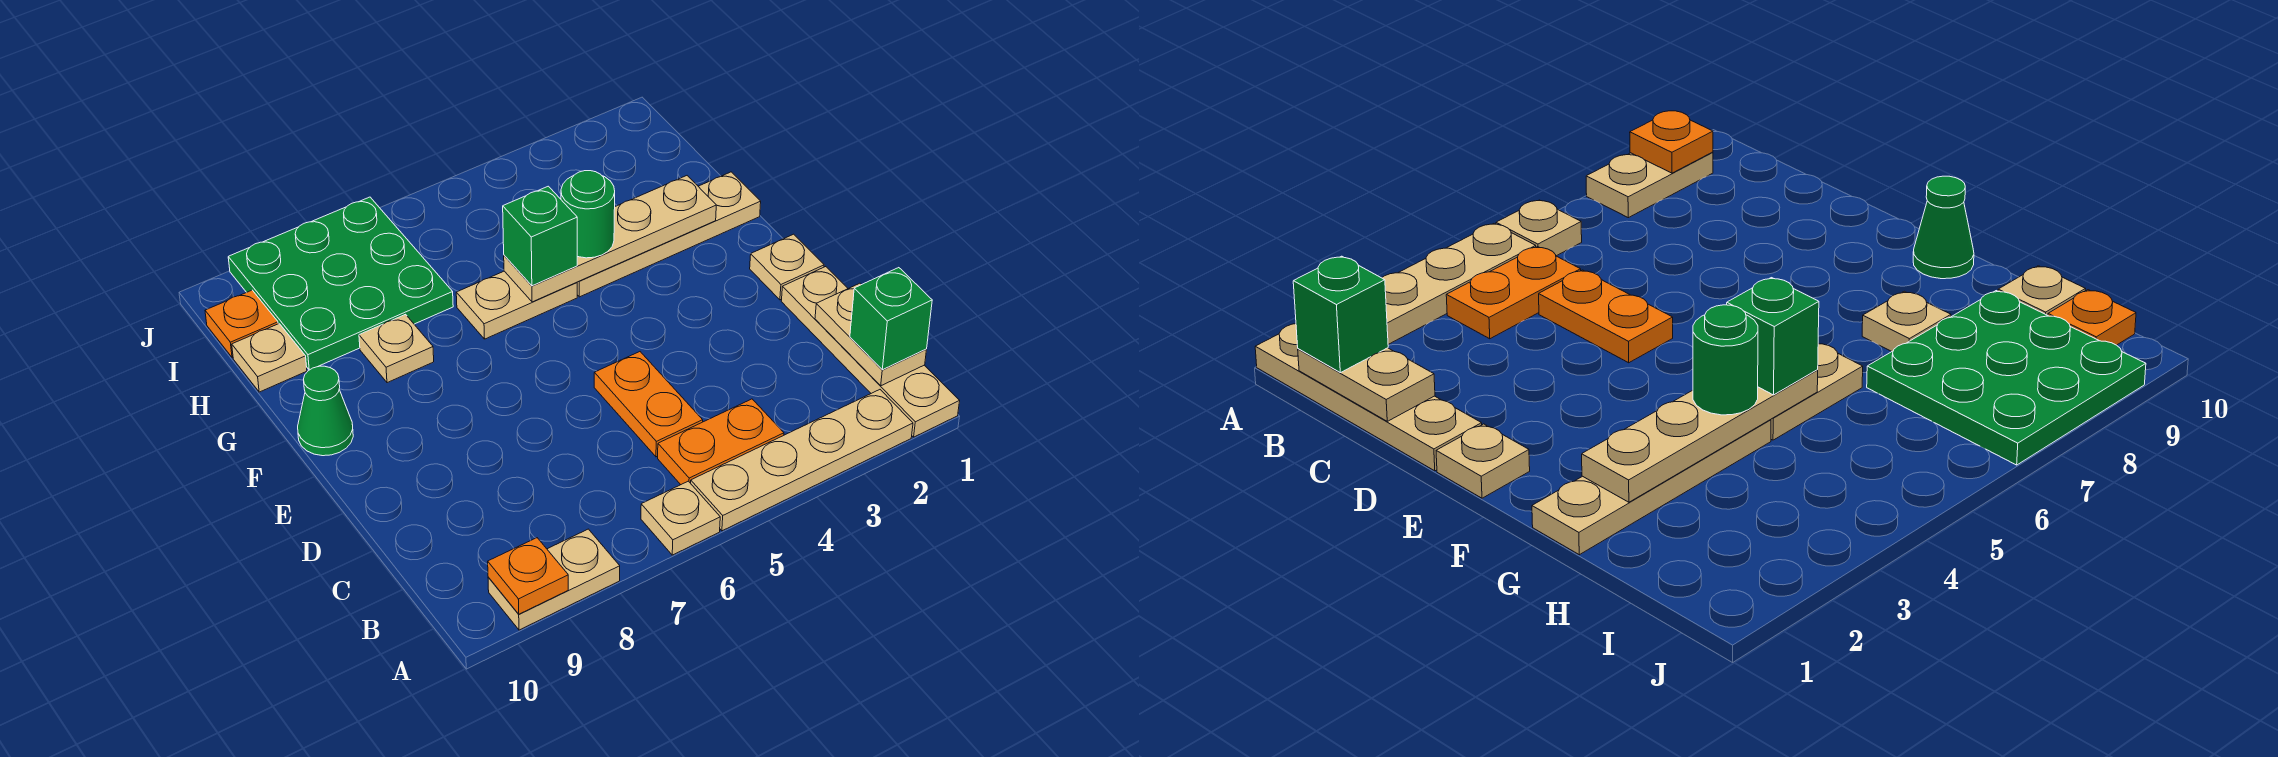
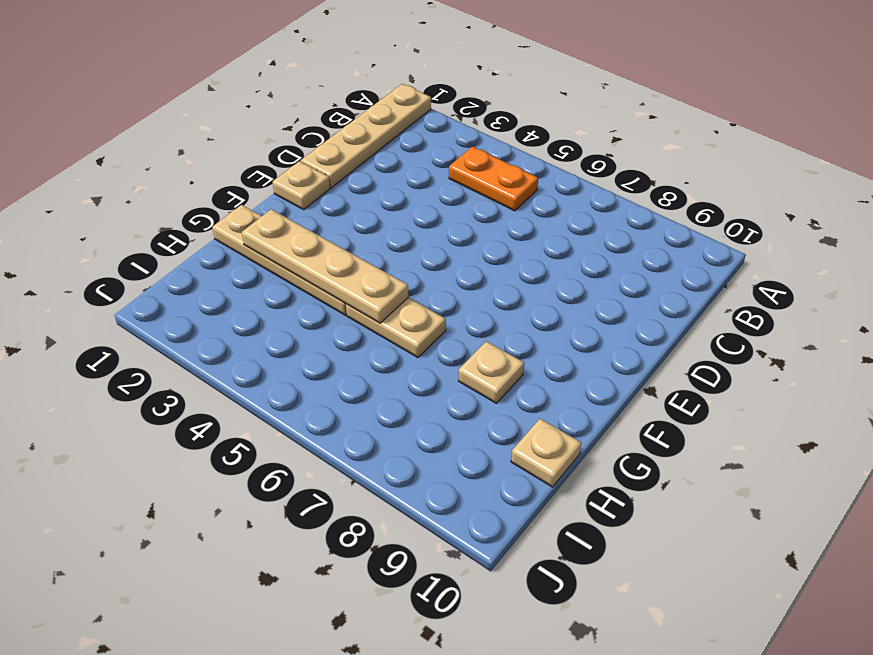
none -> tan 1x4 plate [691,390,913,531]
none -> tan 1x1 plate [641,481,720,555]
none -> tan 1x2 plate [488,529,620,630]

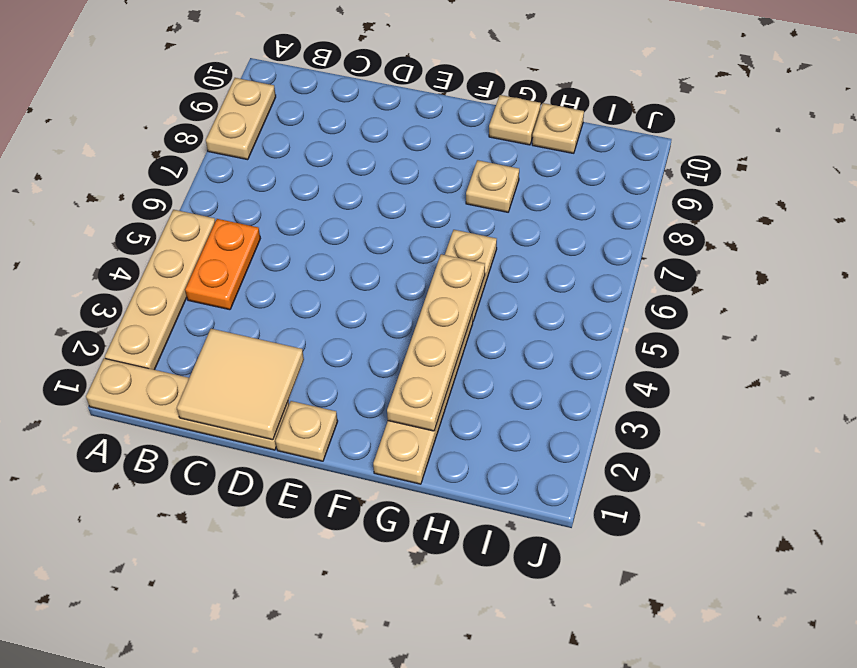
tan 2x2 tile [177,329,304,440] -> tan 1x2 plate [815,283,926,386]
tan 1x1 plate [489,95,541,145] -> tan 1x1 plate moved to [641,481,720,555]
none -> orange 1x2 plate [594,352,703,457]
none -> green 1x1 cone [298,366,353,456]
none -> green 3x3 plate [228,197,453,370]

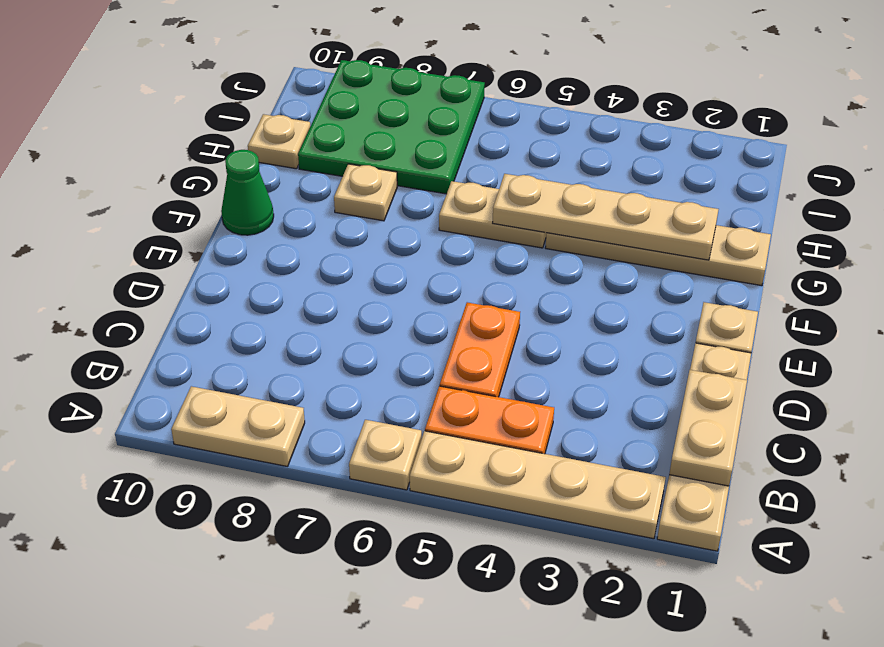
none -> orange 1x1 plate [205,290,278,358]
none -> orange 1x1 plate [488,538,568,614]
none -> green 1x1 brick [850,268,932,370]

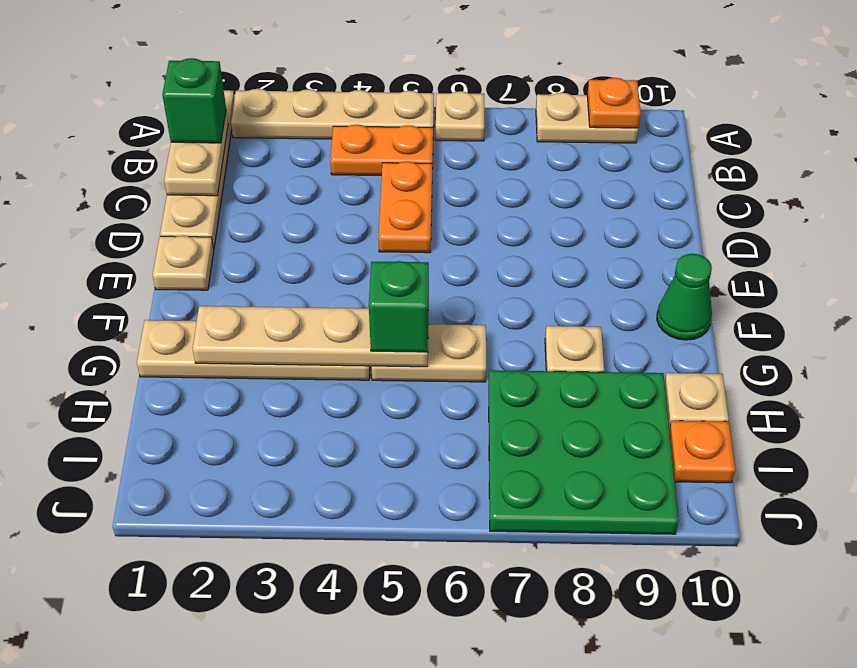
none -> green 1x1 round brick [561,171,615,258]

